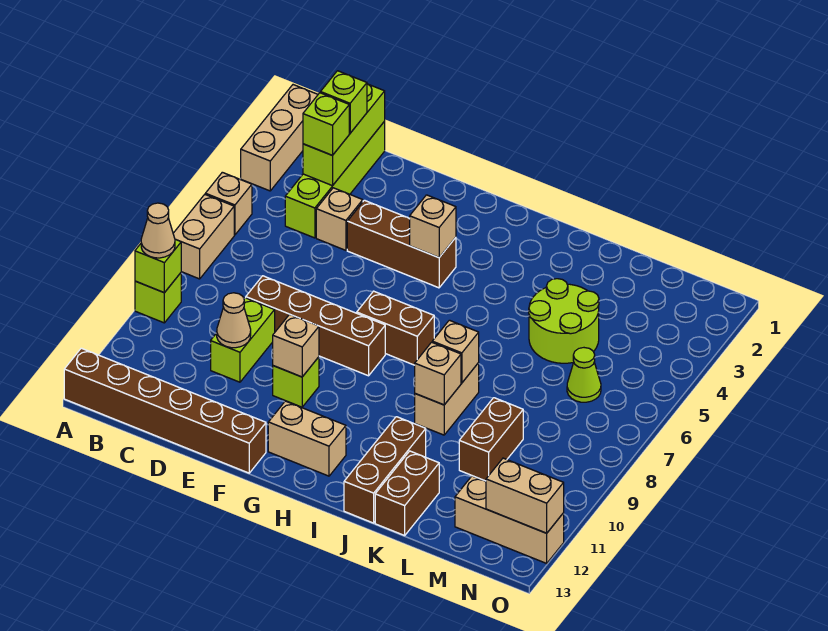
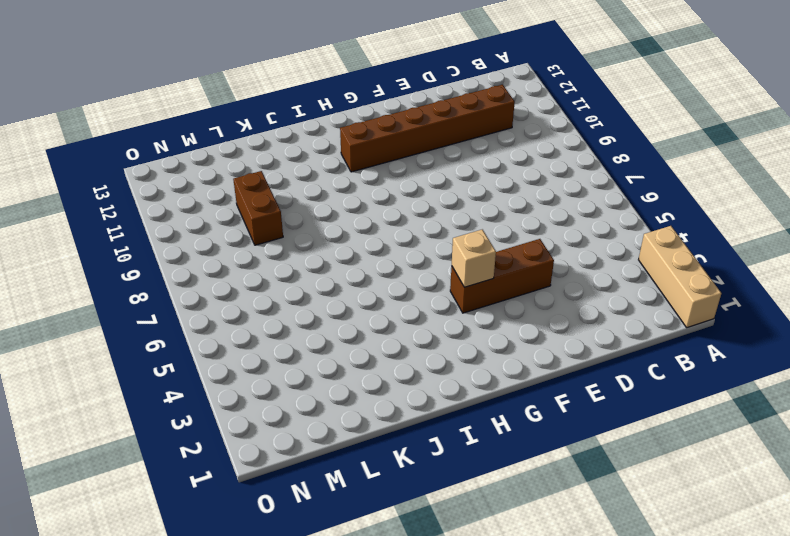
brown 1x6 brick [340,85,515,172] -> brown 1x6 brick moved to [64,348,266,473]
none -> tan 1x1 brick [205,172,252,235]
none -> tan 1x2 brick [173,195,234,279]
none -> lime 1x1 brick [135,273,181,323]
none -> lime 1x4 brick [285,121,385,238]

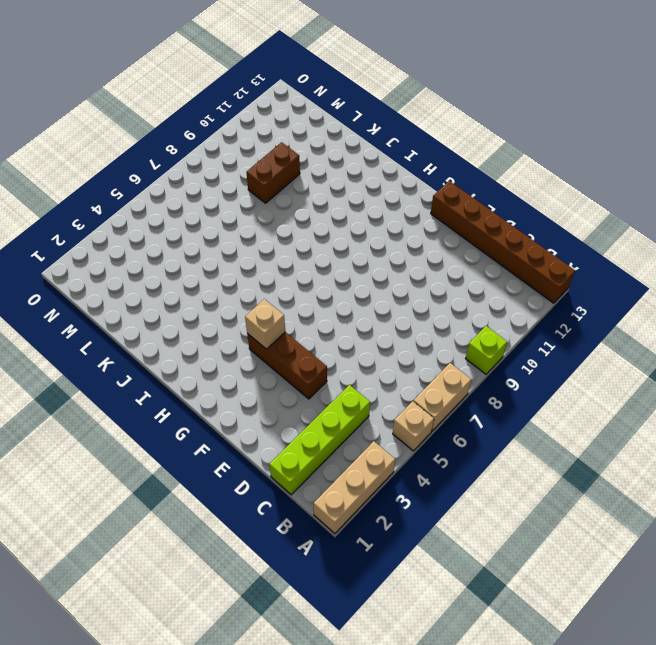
none -> tan 1x1 brick [316,188,363,250]
none -> brown 1x4 brick [246,276,385,376]
none -> lime 1x2 brick [211,298,275,382]
none -> lime 1x1 brick [273,357,319,407]

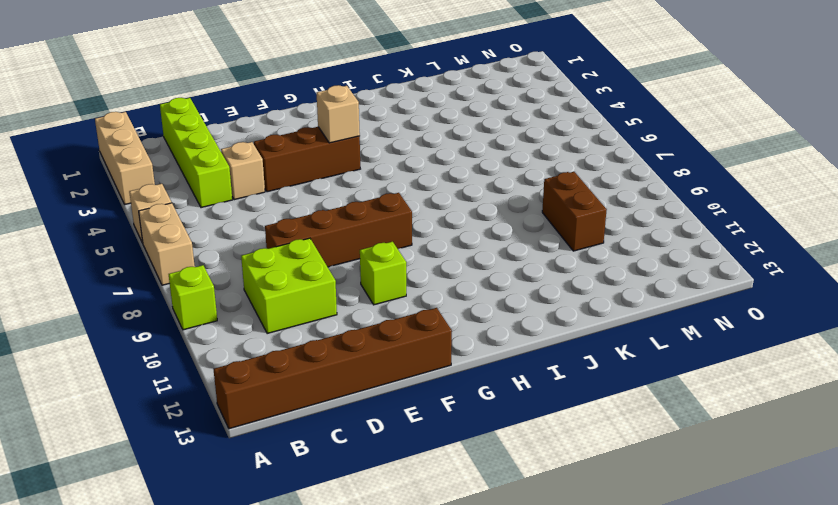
lime 2x2 brick [241,238,337,334] -> lime 1x2 brick [211,298,275,382]
none -> brown 1x2 brick [357,291,434,365]
none -> tan 1x2 brick [268,401,346,476]
none -> tan 1x2 brick [415,363,479,435]
none -> brown 1x3 brick [344,417,426,523]

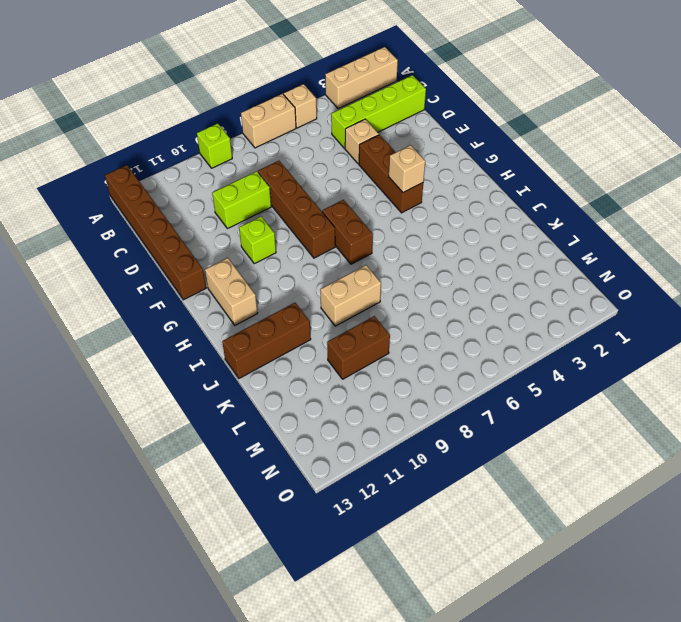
none -> lime 2x2 round brick [529,279,599,363]
none -> brown 1x2 brick [375,451,439,536]
none -> lime 1x1 cone [567,348,601,402]
none -> tan 1x3 brick [455,476,564,563]

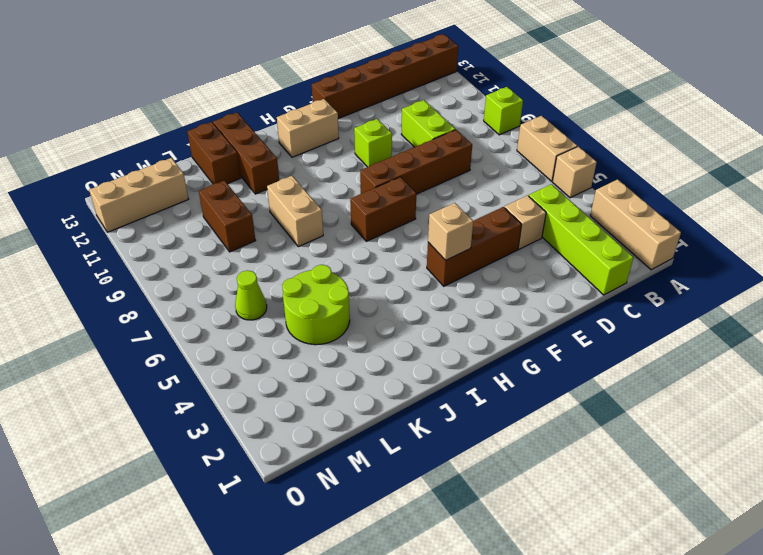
none -> lime 1x1 brick [135,239,181,293]
none -> lime 1x3 brick [303,84,385,186]
none -> tan 1x1 cone [217,293,251,348]
none -> tan 1x1 brick [273,314,319,377]

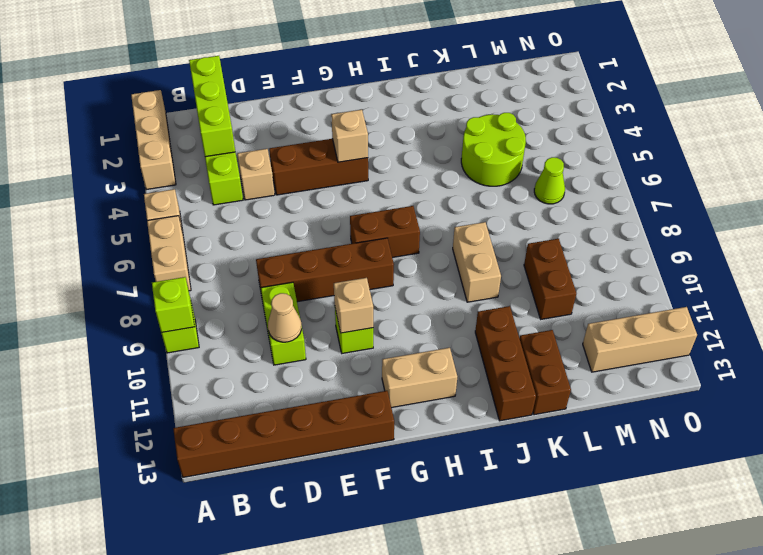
none -> tan 1x1 brick [432,320,479,383]
none -> tan 1x1 brick [415,342,461,405]
none -> tan 1x2 brick [486,458,564,533]
none -> tan 1x1 cone [141,203,175,258]

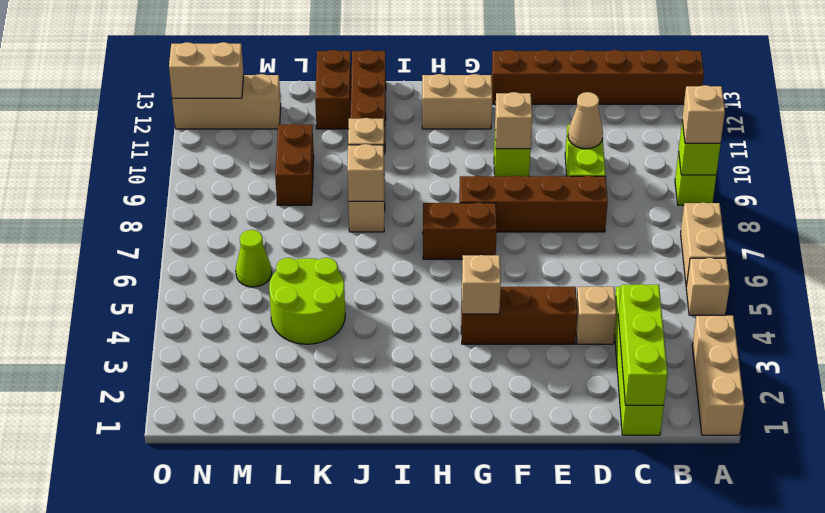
tan 1x1 brick [682,85,725,143] -> tan 1x1 cone [141,203,175,258]
none -> lime 1x1 brick [321,71,367,133]
none -> lime 1x1 brick [303,93,349,155]

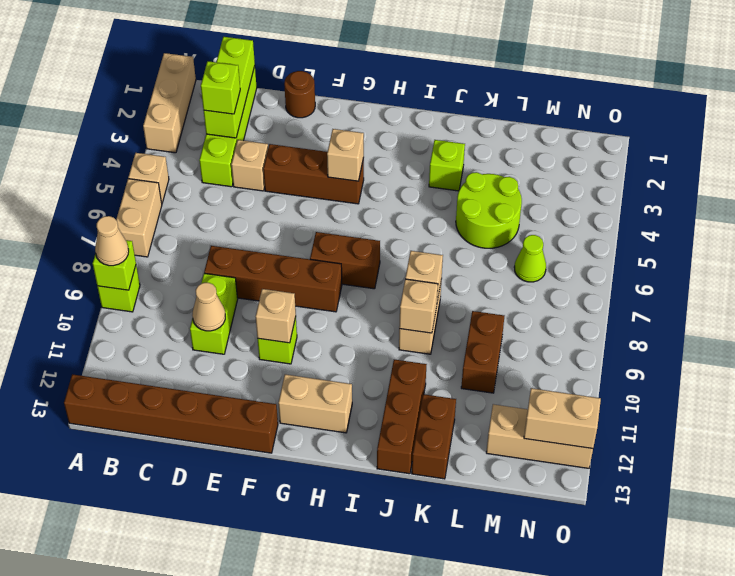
brown 1x1 round brick [284,71,315,118] -> none
lime 1x1 brick [429,140,465,191] -> lime 1x1 brick moved to [321,71,367,133]

